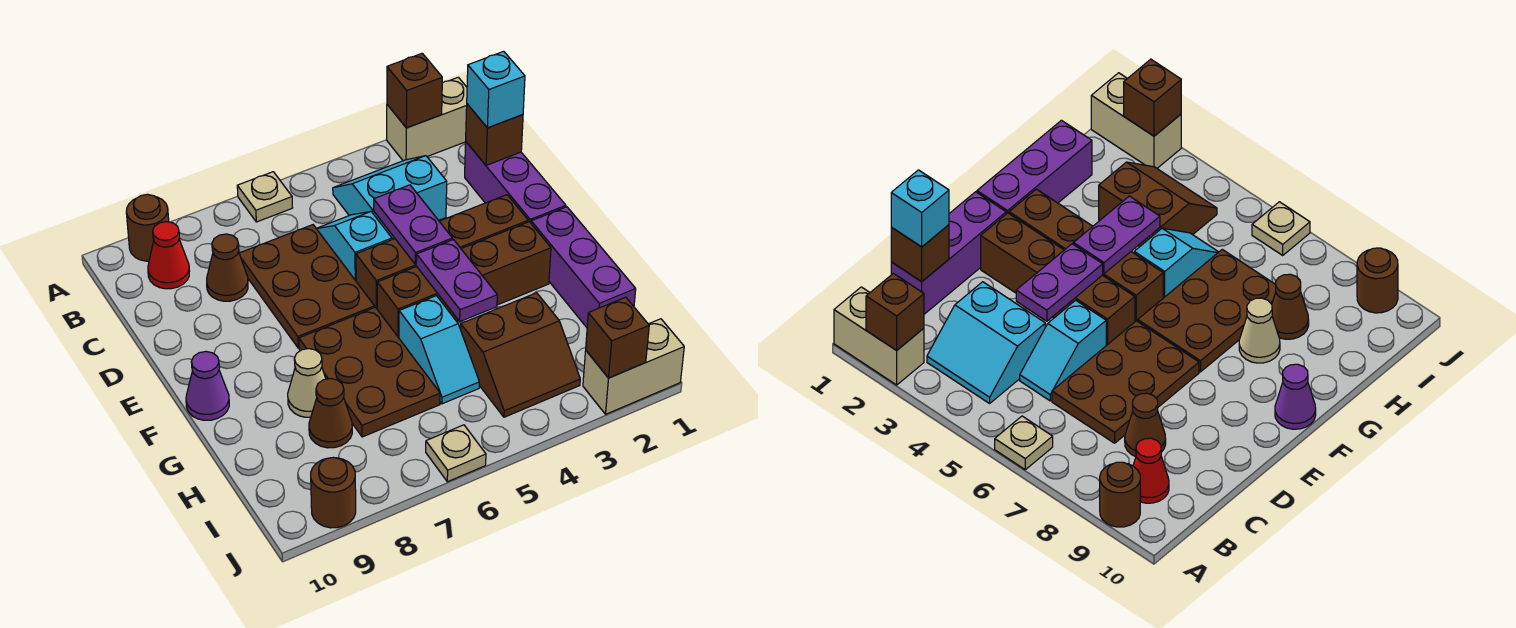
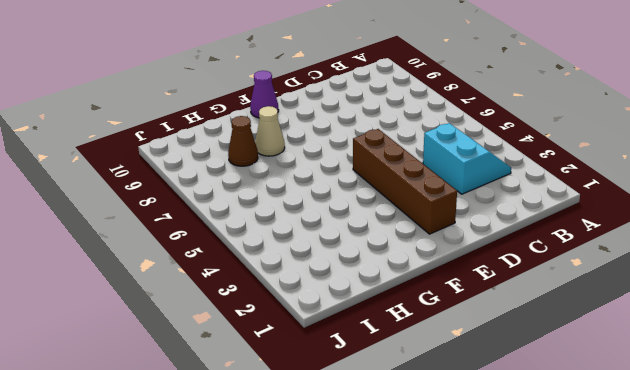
none -> tan 1x2 brick [387,77,467,161]
none -> tan 1x1 plate [237,172,292,222]
none -> brown 1x1 round brick [126,194,169,261]

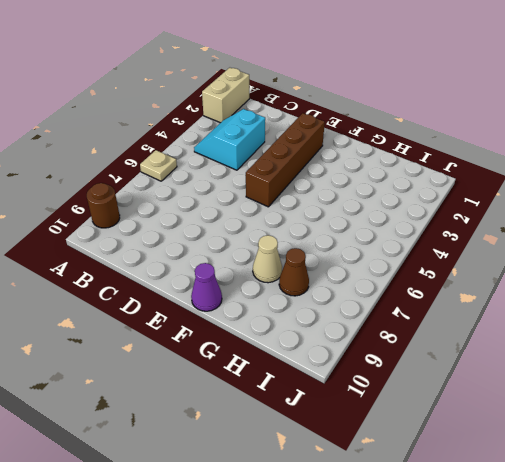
none -> red 1x1 cone [148,222,190,289]
none -> purple 1x3 brick [465,142,566,223]
none -> cyan 1x2 slope [317,212,392,281]

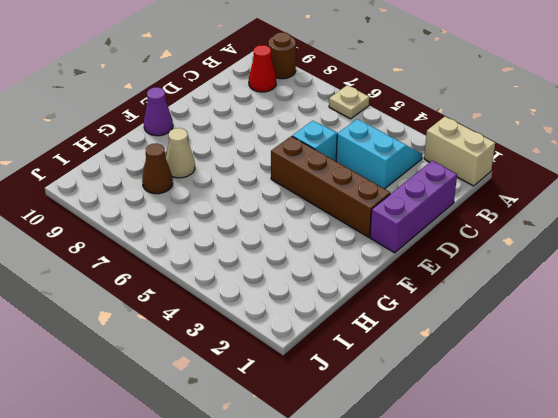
none -> brown 2x3 plate [239,225,375,348]
none -> brown 1x1 cone [207,234,248,301]
none -> purple 1x3 brick [531,207,636,327]

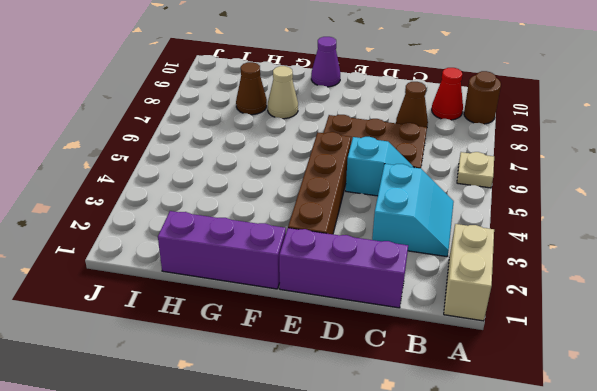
none -> brown 1x4 brick [377,222,551,338]
none -> brown 2x3 plate [299,307,440,437]
none -> cyan 1x2 slope [399,296,479,404]

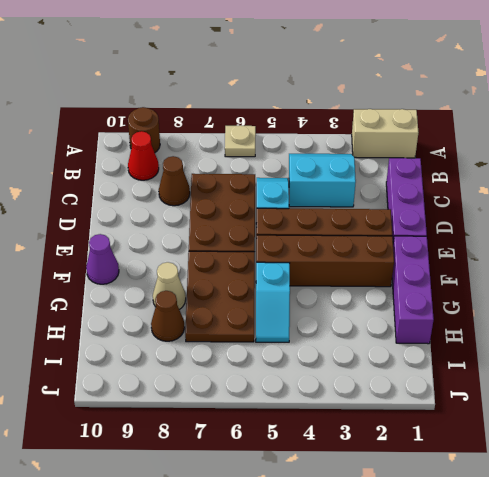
none -> brown 2x2 slope [461,293,580,417]
none -> tan 1x2 brick [583,319,684,414]
none -> tan 1x1 plate [426,425,486,482]

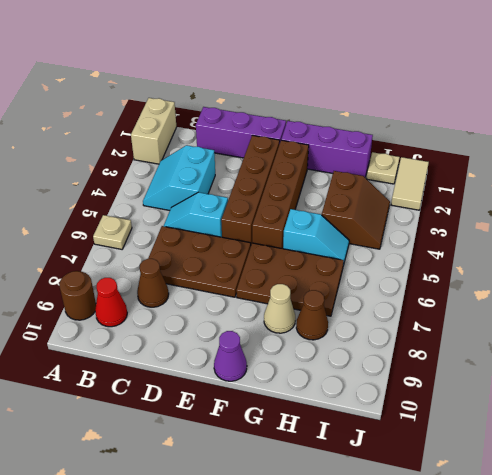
tan 1x1 plate [367,152,400,184] -> tan 1x1 plate moved to [426,425,486,482]
tan 1x2 tile [391,157,429,210] -> tan 1x2 brick [583,319,684,414]
none -> brown 1x1 round brick [311,457,356,528]
none -> brown 1x1 brick [387,53,442,128]
none -> brown 1x1 brick [466,104,523,165]

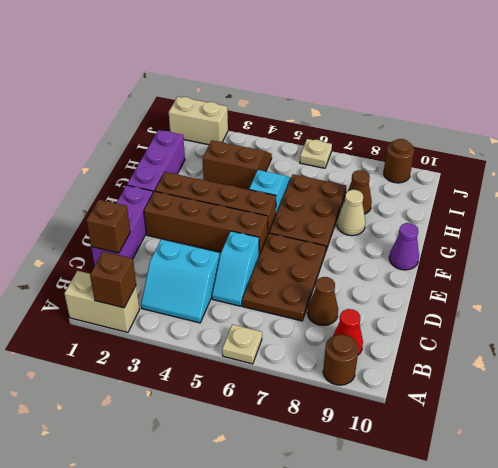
none -> purple 1x2 plate [374,185,452,265]
none -> purple 1x2 plate [416,240,497,322]
none -> brown 1x1 brick [586,297,649,378]

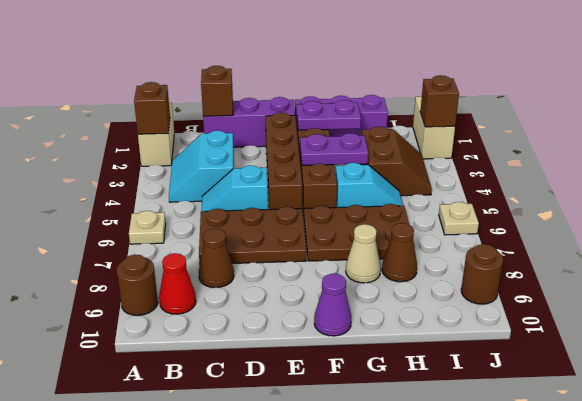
purple 1x2 plate [297,100,361,130] -> purple 1x2 plate moved to [374,185,452,265]
none -> cyan 1x1 brick [467,51,525,128]

